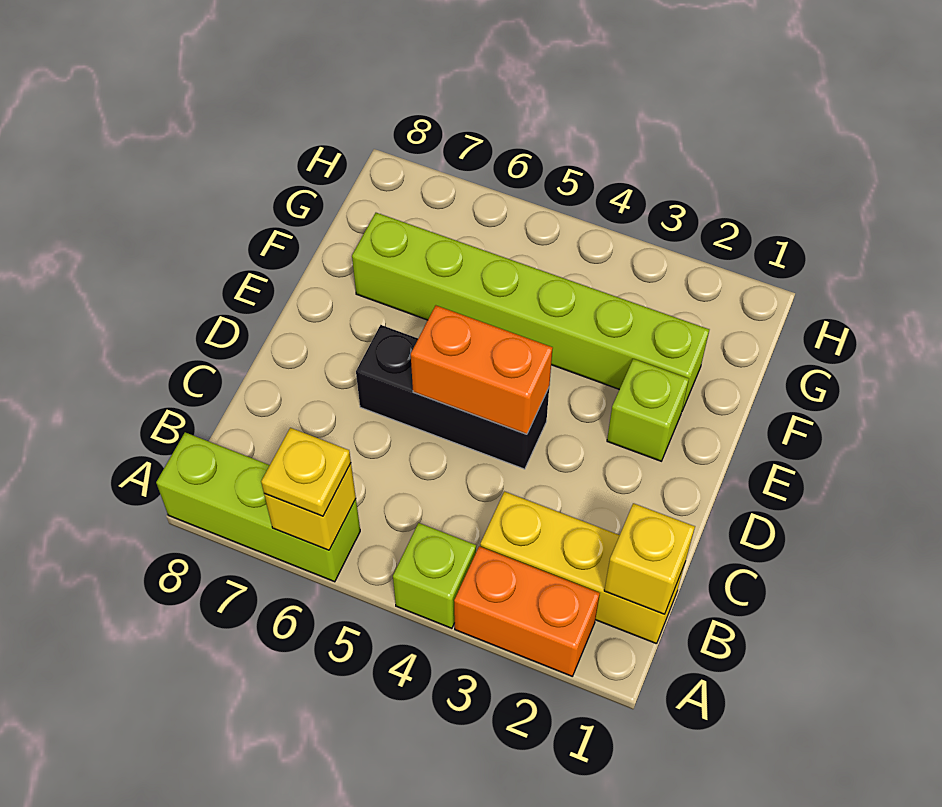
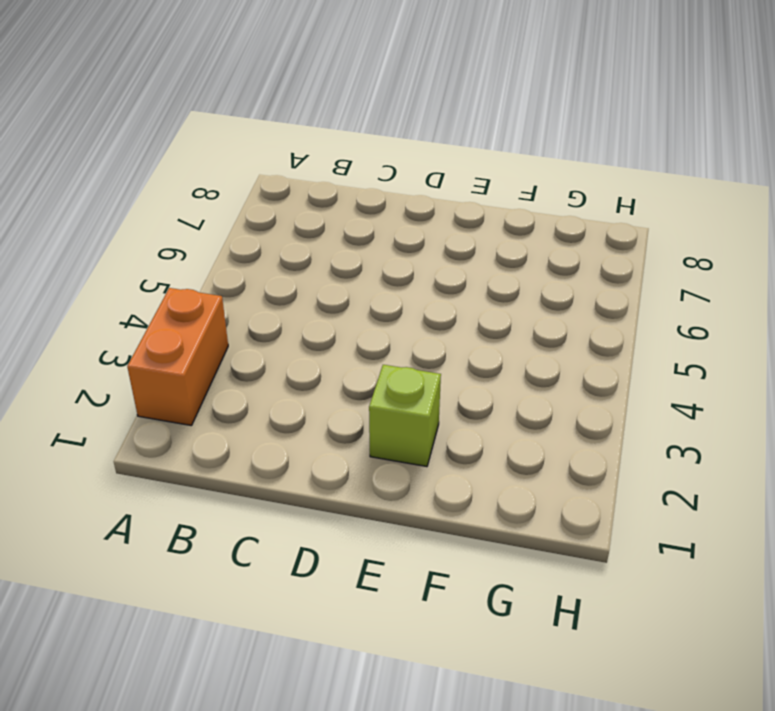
none -> lime 1x1 brick [393,523,476,628]
none -> lime 1x3 brick [156,432,360,582]

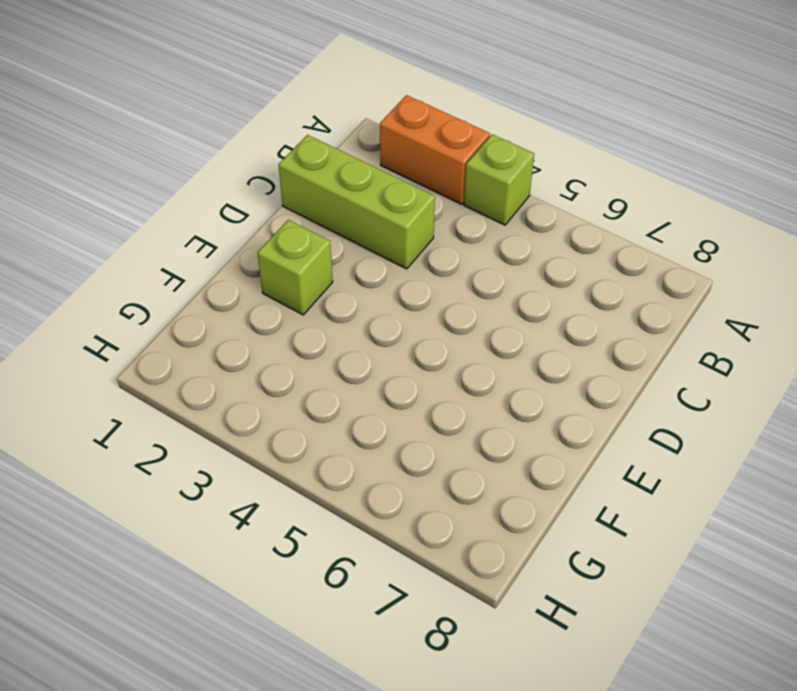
lime 1x3 brick [278,135,435,269] -> lime 1x3 brick moved to [156,432,360,582]
none -> yellow 1x3 brick [480,492,685,644]
none -> black 1x3 brick [356,325,549,469]

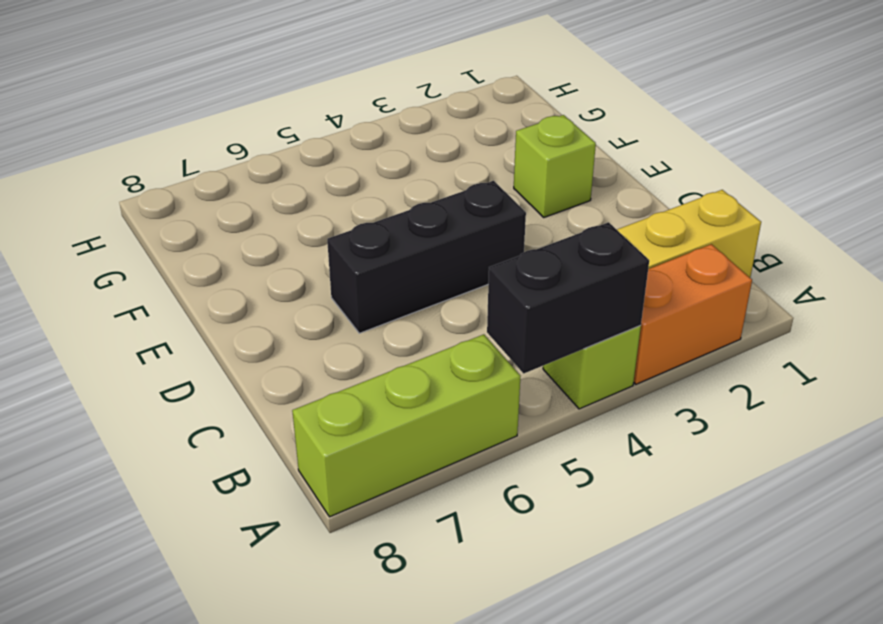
black 1x2 brick [487,222,649,373] -> none
none -> lime 1x6 brick [352,213,709,410]
none -> yellow 1x1 brick [264,463,356,550]

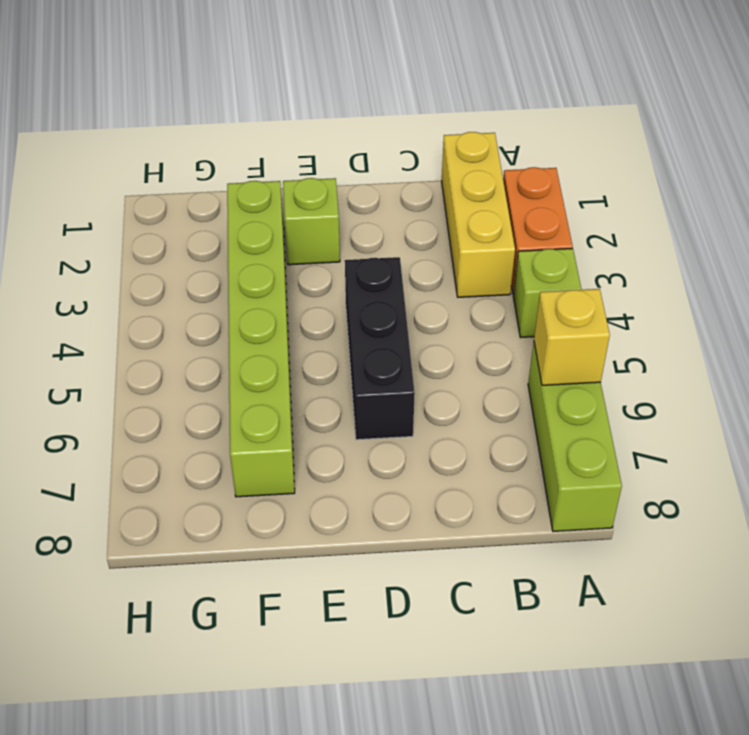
none -> yellow 1x1 brick [604,503,695,614]
none -> orange 1x2 brick [411,306,553,434]

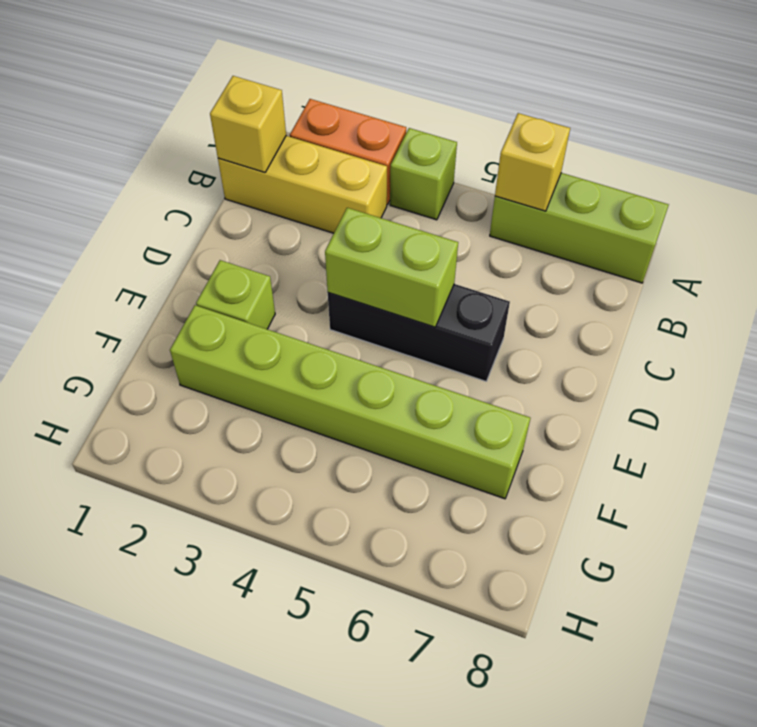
lime 1x2 brick [325,208,458,327] -> orange 1x2 brick [411,306,553,434]
none -> yellow 1x1 plate [261,428,351,516]

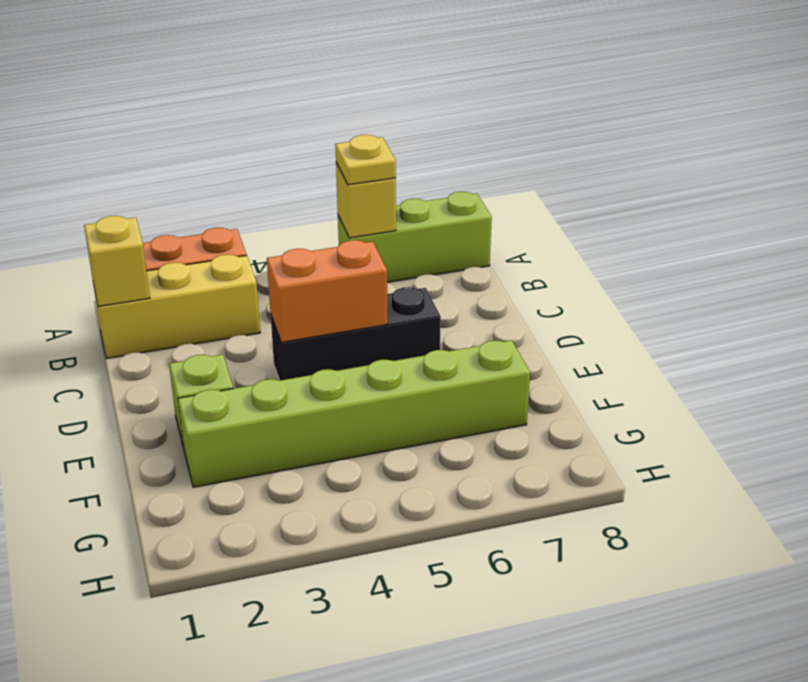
none -> lime 1x1 brick [393,523,476,628]

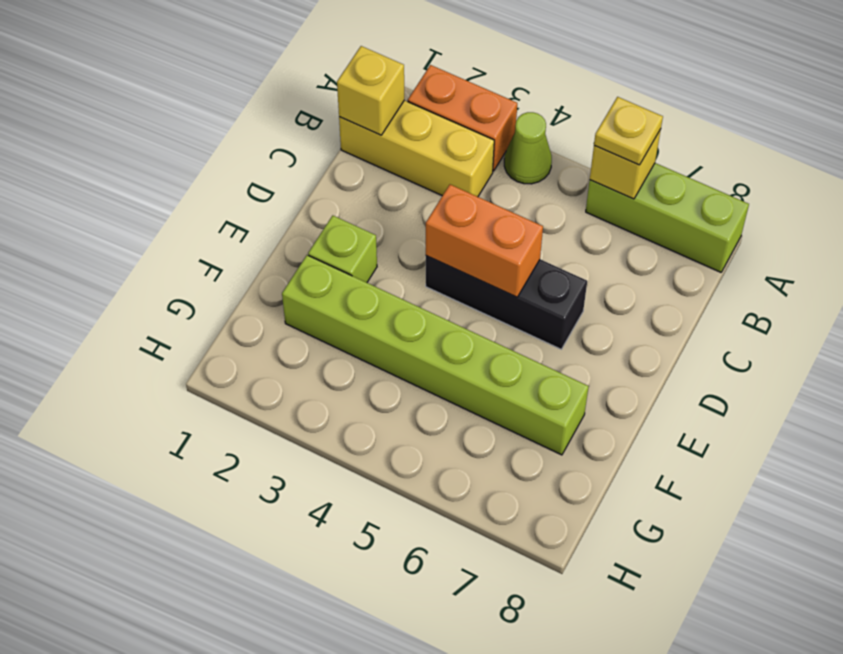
lime 1x1 cone [504,112,552,184] -> lime 1x1 brick [393,523,476,628]

